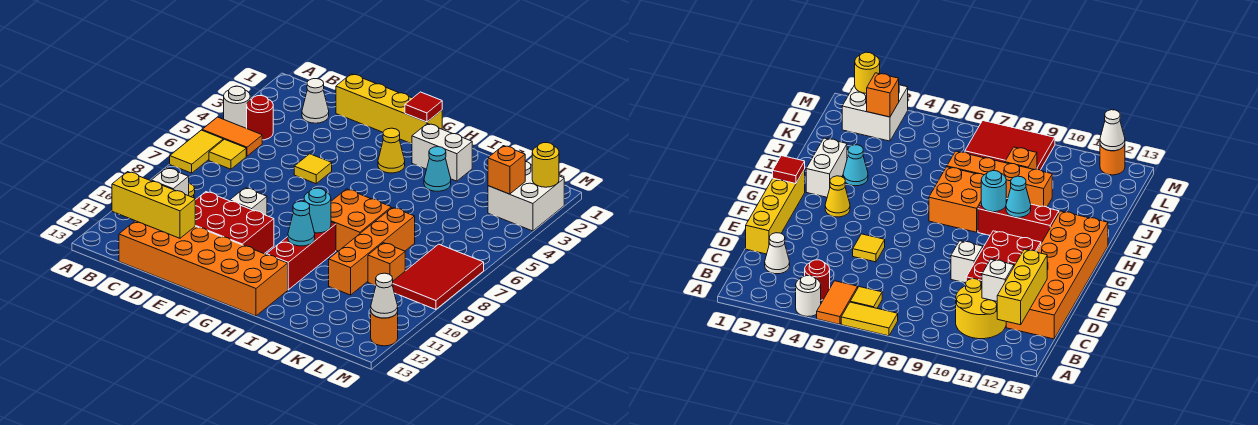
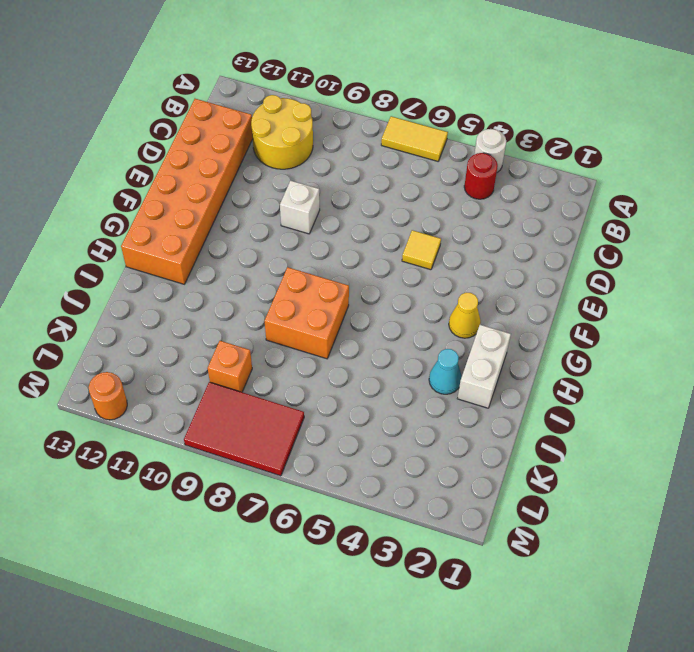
none -> orange 1x2 tile [202,117,262,156]
none -> yellow 1x1 tile [209,139,246,169]
none -> white 1x1 cone [302,79,329,123]
none -> yellow 1x4 brick [336,74,442,144]

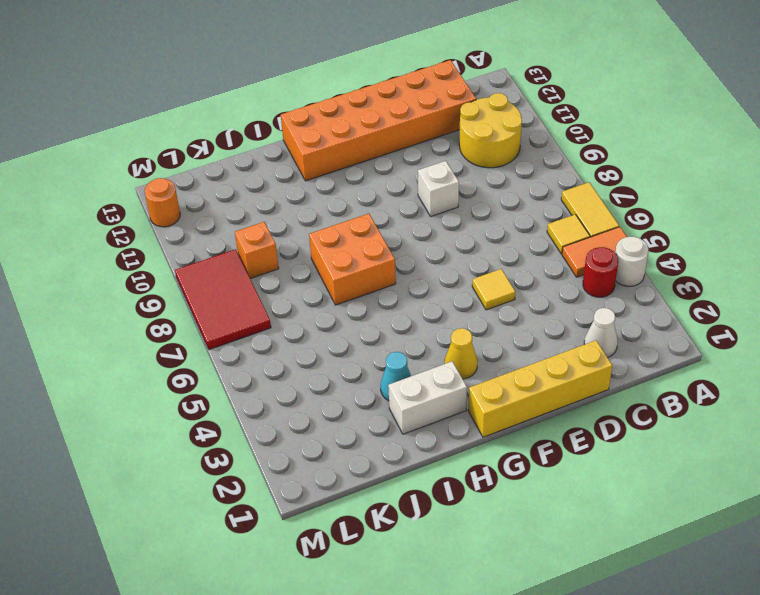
none -> red 2x3 brick [195,192,274,254]
none -> red 1x3 brick [266,222,336,290]
none -> orange 1x4 brick [329,207,415,295]
none -> white 2x2 brick [488,162,564,231]

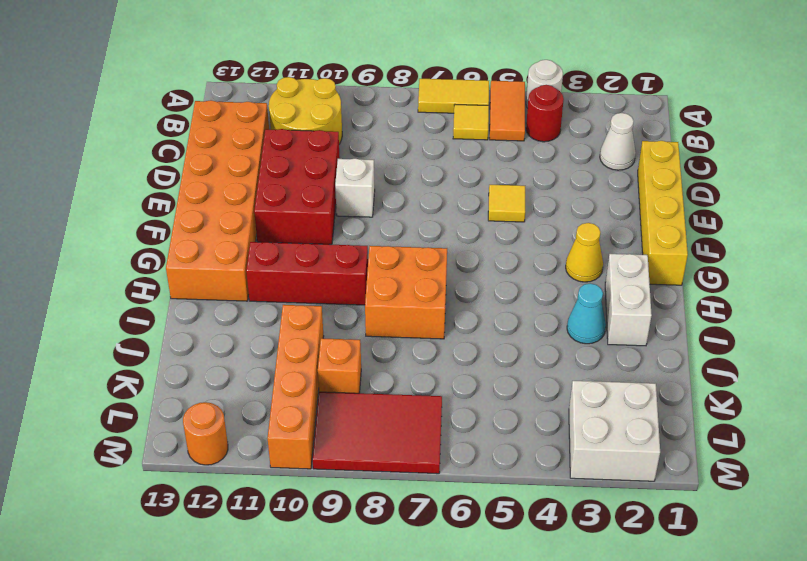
orange 1x4 brick [268,305,324,469] -> orange 1x4 brick turned to [329,207,415,295]
none -> yellow 1x3 brick [112,172,195,238]
none -> white 1x1 brick [151,168,189,196]
none -> red 1x1 tile [405,92,442,122]
none -> cyan 1x1 round brick [304,188,331,233]

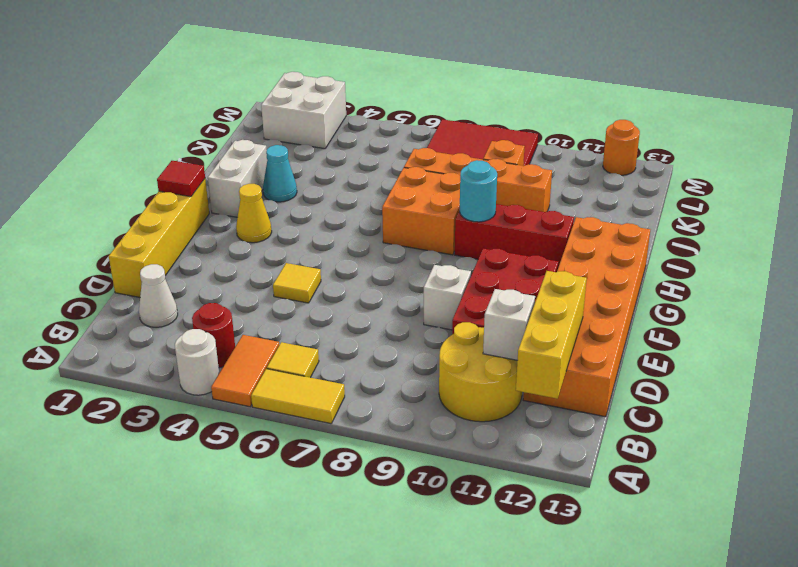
none -> cyan 1x1 cone [288,201,315,246]
none -> orange 1x1 brick [488,146,525,194]
none -> yellow 1x1 round brick [532,143,559,187]
none -> white 1x1 cone [371,273,398,318]

